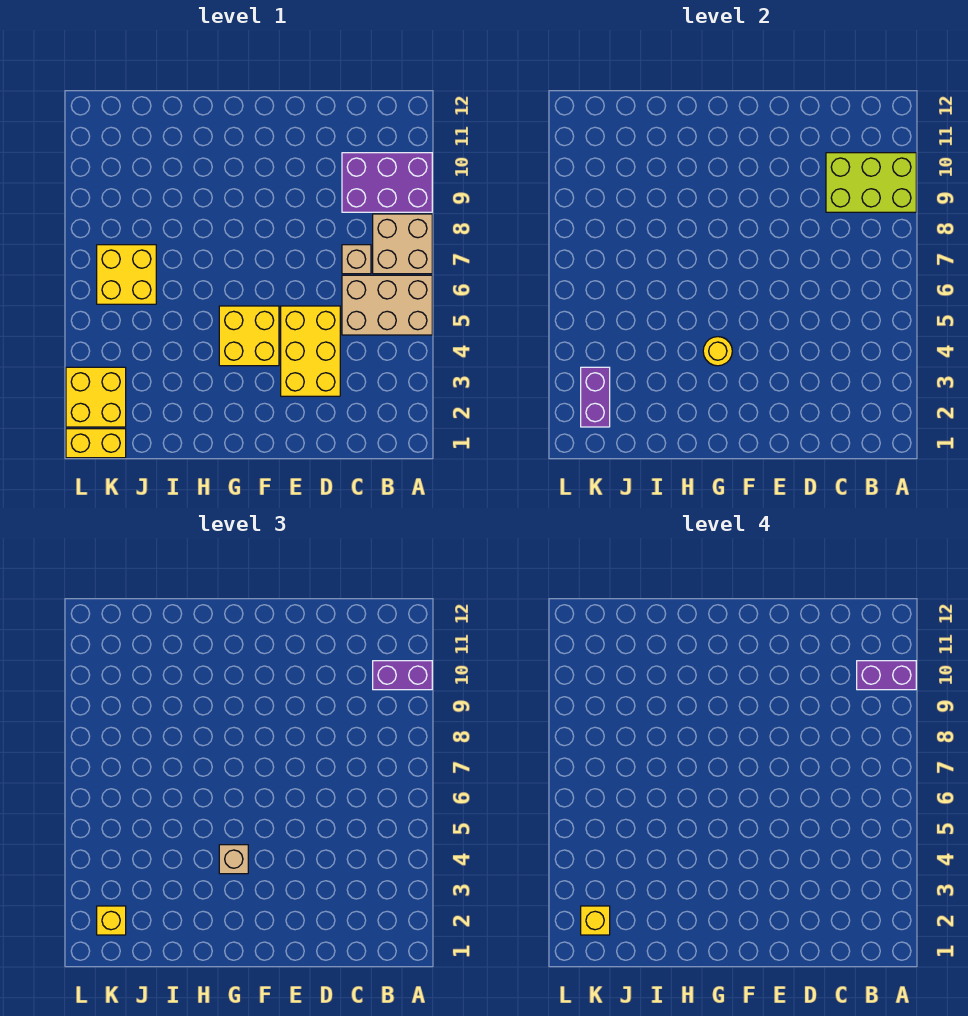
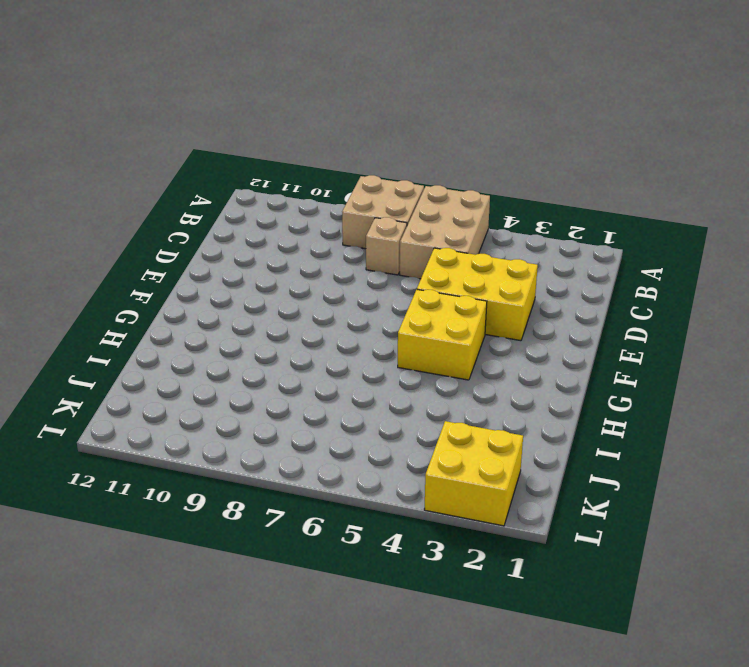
none -> purple 2x3 brick [342,153,432,212]
none -> yellow 2x2 brick [97,245,156,304]
none -> yellow 1x2 brick [66,429,126,458]

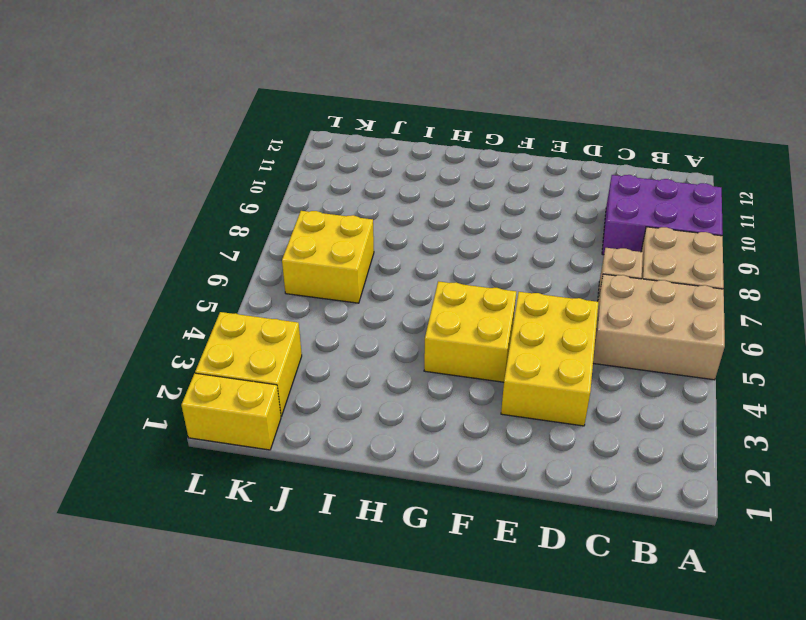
none -> lime 2x3 brick [826,153,916,212]
none -> yellow 1x1 round brick [703,337,732,366]
none -> purple 1x2 brick [581,367,610,427]

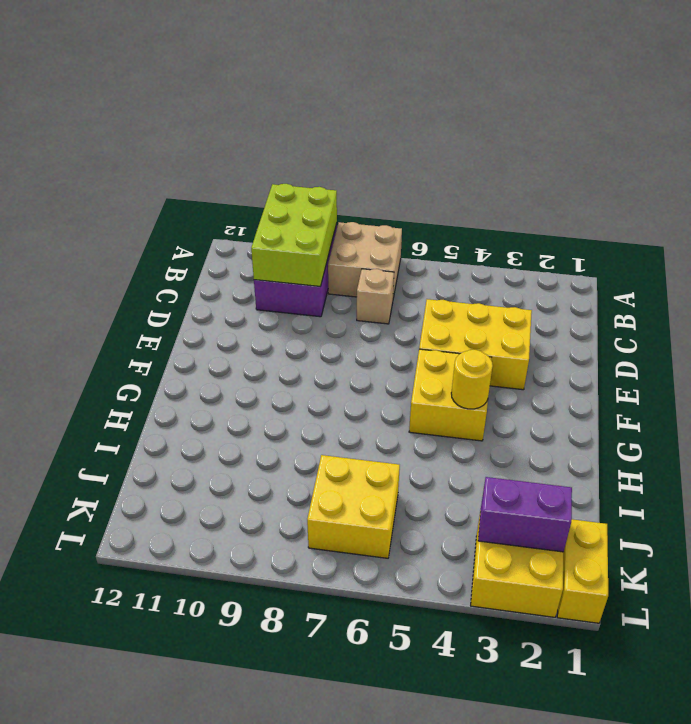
none -> tan 2x3 brick [342,275,432,335]
none -> purple 1x2 brick [373,661,432,690]
none -> tan 1x1 brick [219,845,248,874]

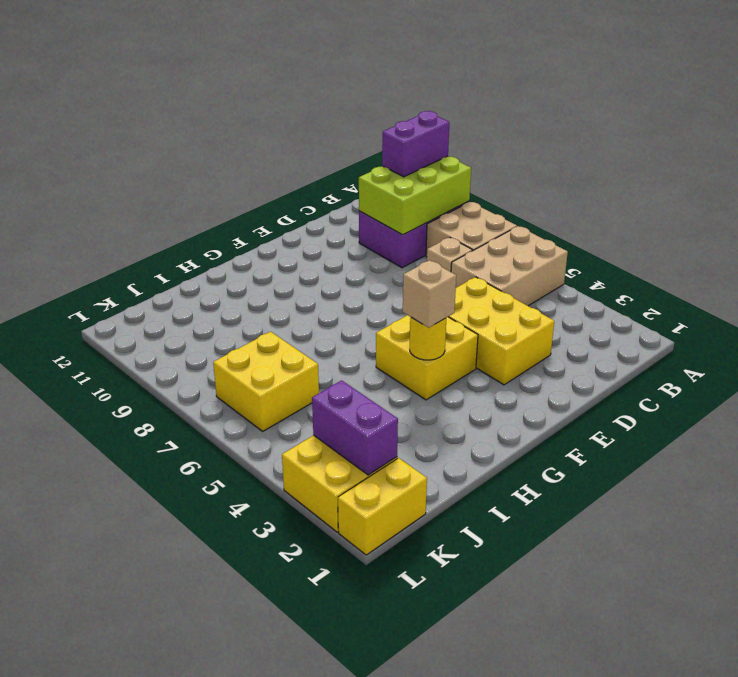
none -> yellow 1x1 brick [97,906,126,935]
none -> purple 1x2 brick [857,661,916,690]
none -> yellow 1x1 brick [581,906,610,935]

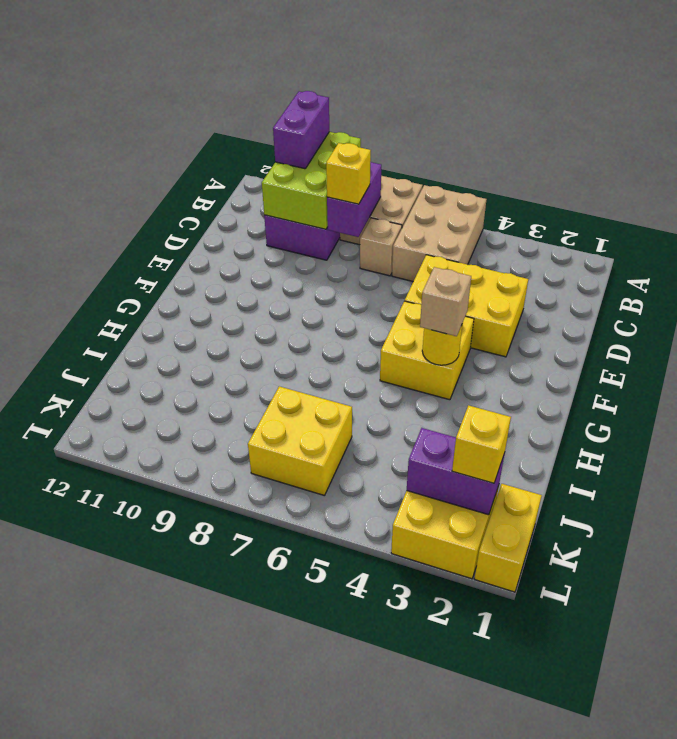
purple 1x2 brick [327,162,381,237] -> purple 1x2 brick moved to [857,661,916,690]
yellow 1x1 brick [326,143,371,204] -> yellow 1x1 brick moved to [581,906,610,935]

